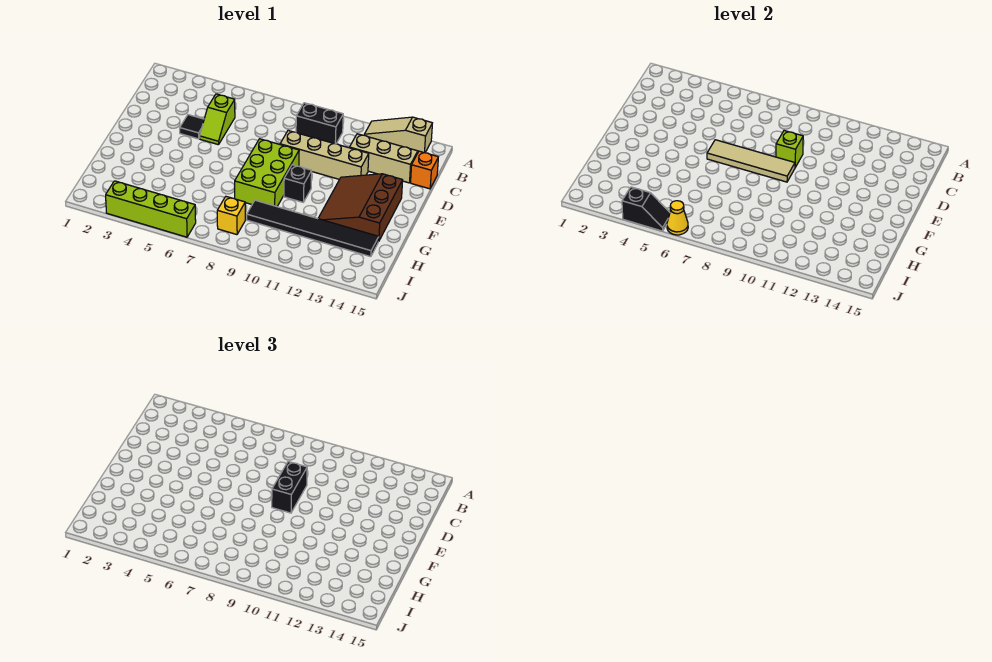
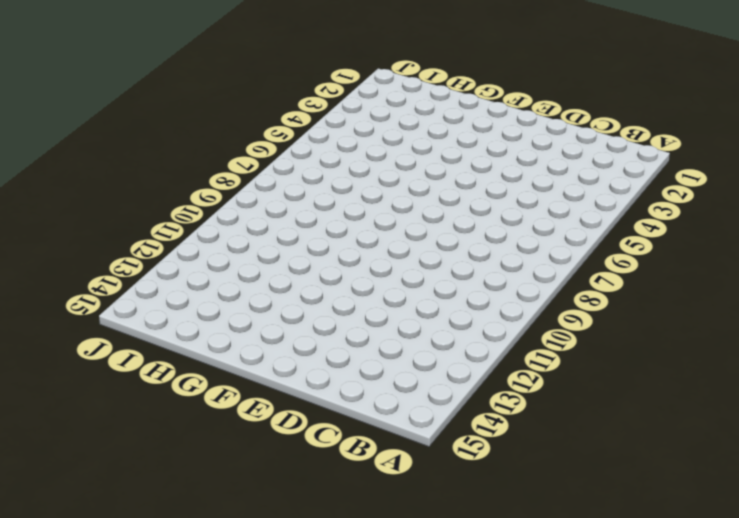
none -> tan 1x3 slope [364,117,432,153]
none -> black 1x2 brick [296,103,343,144]
none -> lime 1x2 slope [200,94,235,145]

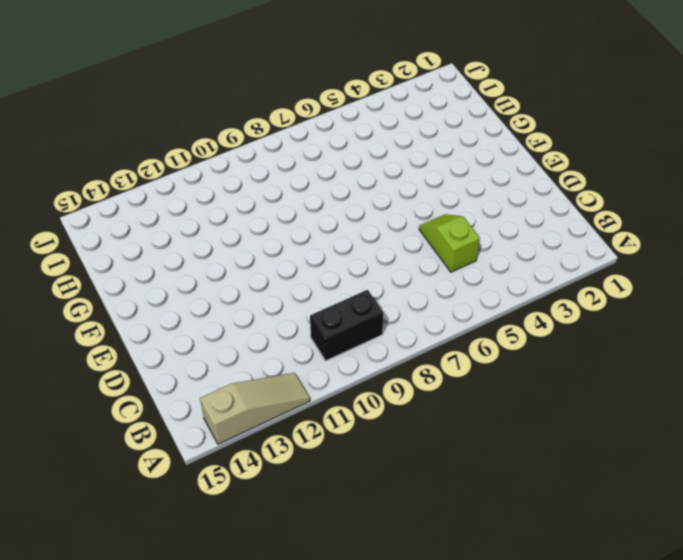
none -> tan 1x3 brick [350,134,418,183]
none -> orange 1x1 brick [411,151,438,189]
none -> black 1x1 tile [180,115,204,139]

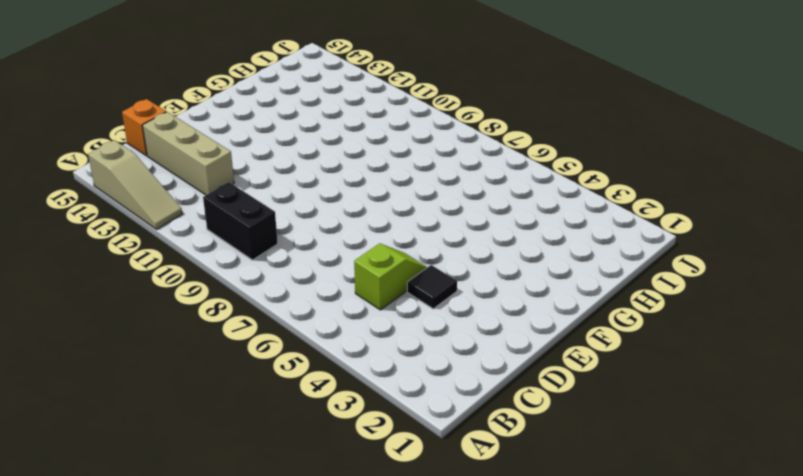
none -> tan 1x4 brick [280,131,369,179]
none -> lime 2x3 brick [235,139,299,207]
none -> brown 3x3 slope [318,174,403,240]

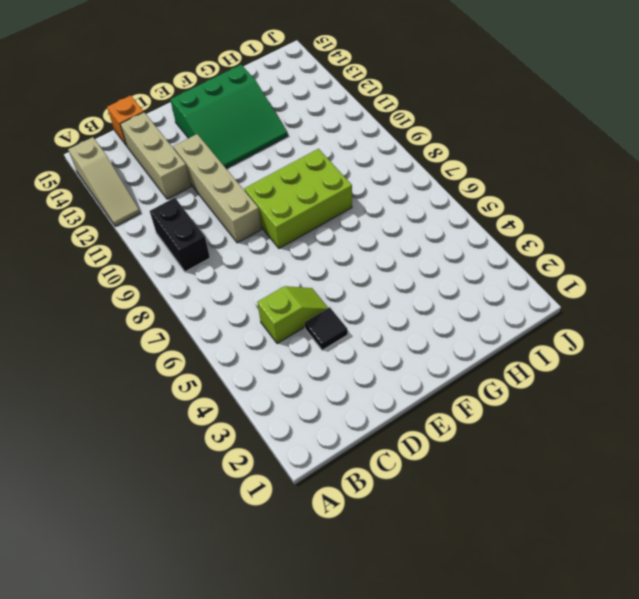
green 3x3 slope [170,65,288,168] -> brown 3x3 slope [318,174,403,240]
none -> black 1x1 brick [284,165,312,202]
none -> black 1x6 tile [247,200,379,257]
none -> yellow 1x1 brick [217,197,245,235]

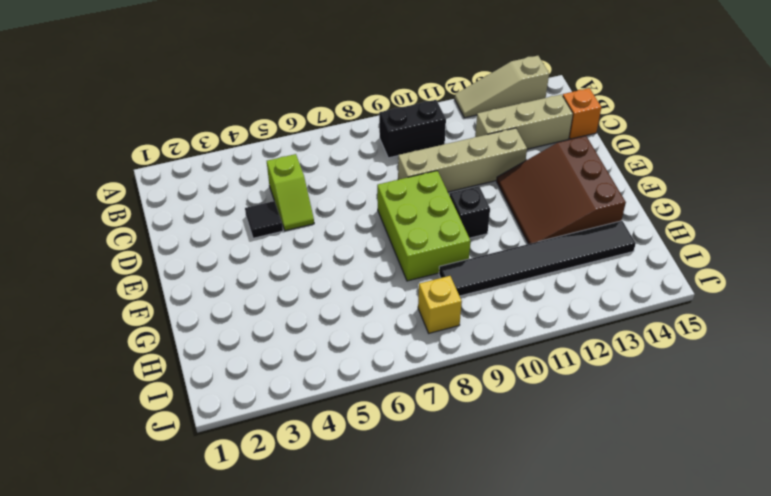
none -> lime 1x4 brick [106,181,196,237]
none -> lime 1x1 brick [776,131,803,167]
none -> tan 1x4 tile [707,140,795,182]

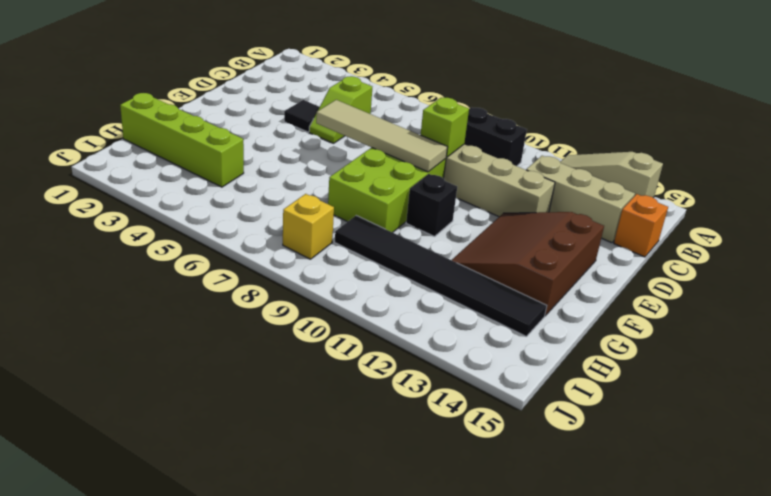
lime 1x4 brick [120,93,244,187] -> lime 1x4 brick moved to [106,181,196,237]
none -> black 1x2 slope [622,187,670,231]
none -> yellow 1x1 cone [667,201,688,235]
none -> black 1x2 brick [272,462,307,513]

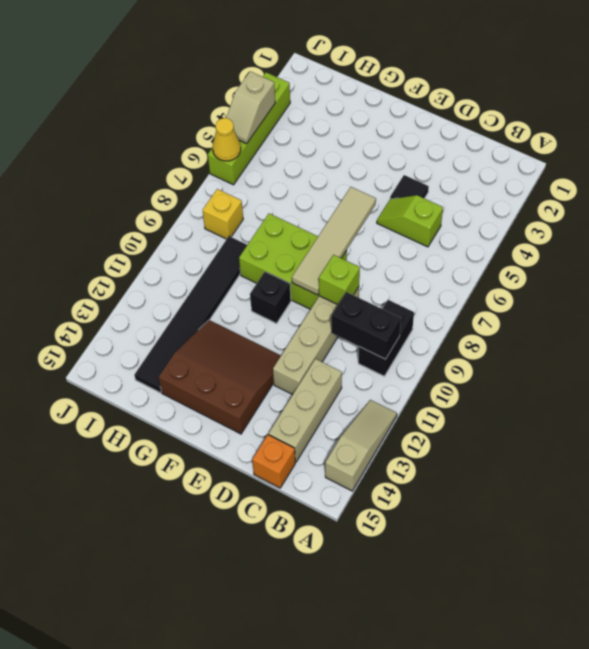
black 1x2 brick [331,292,401,359] -> black 1x2 brick moved to [272,462,307,513]
tan 1x2 slope [226,71,275,144] -> black 1x2 slope [622,187,670,231]

